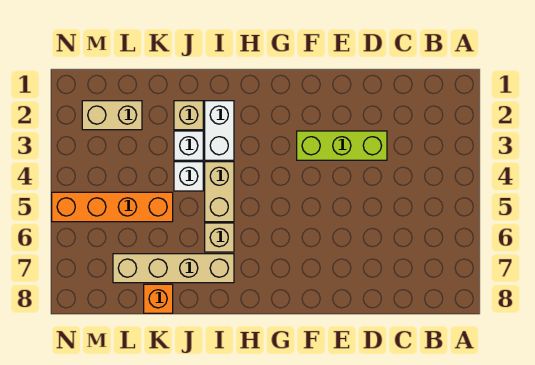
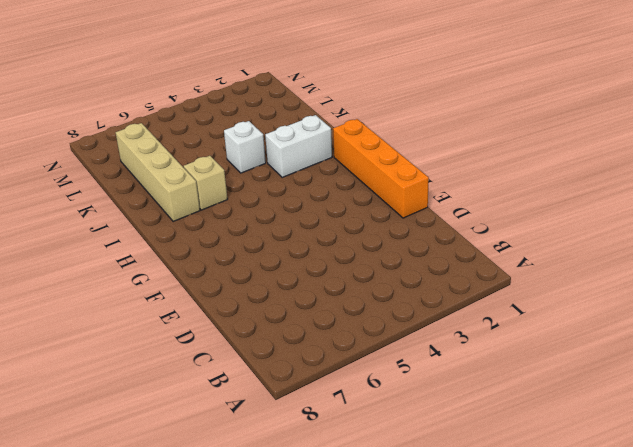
orange 1x4 brick [333,119,429,218] -> orange 1x4 brick moved to [52,192,173,222]
none -> lime 1x3 brick [297,131,387,160]
none -> tan 1x2 brick [205,162,234,222]

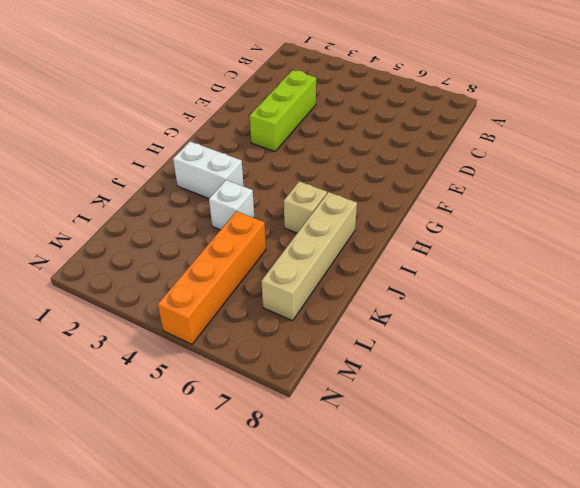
none -> tan 1x2 brick [205,162,234,222]
none -> tan 1x1 brick [174,101,203,130]

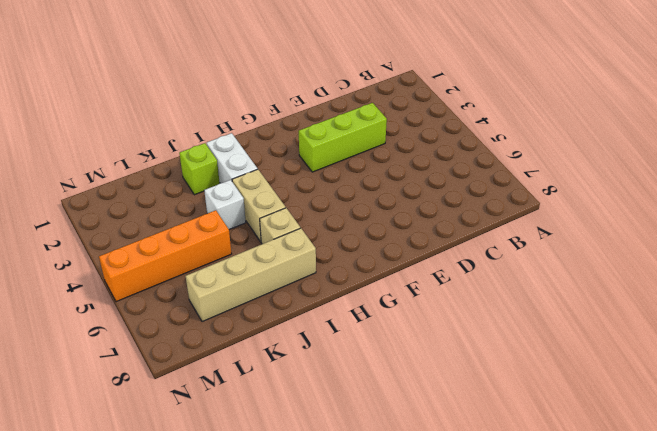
lime 1x1 brick [179,143,220,195] -> tan 1x1 brick [174,101,203,130]
none -> white 1x1 brick [174,131,203,160]
none -> orange 1x1 brick [144,284,173,313]

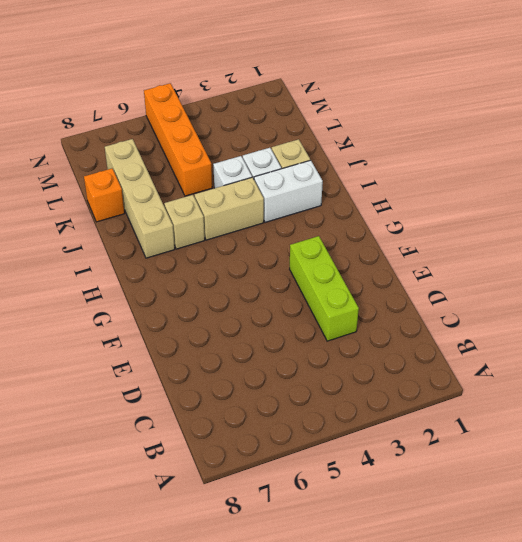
none -> tan 1x2 brick [82,101,142,130]

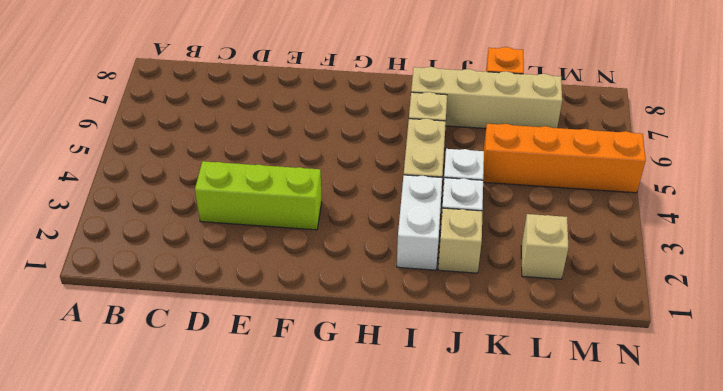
tan 1x1 brick [521,214,568,279] -> tan 1x2 brick [82,101,142,130]

